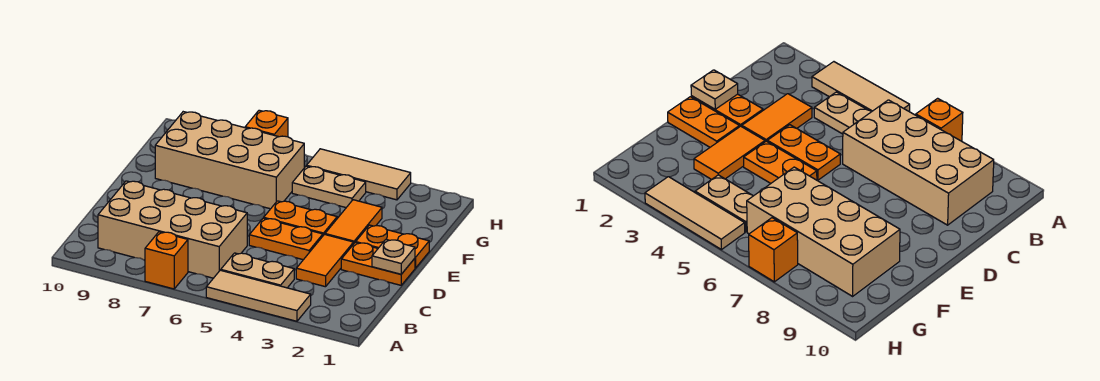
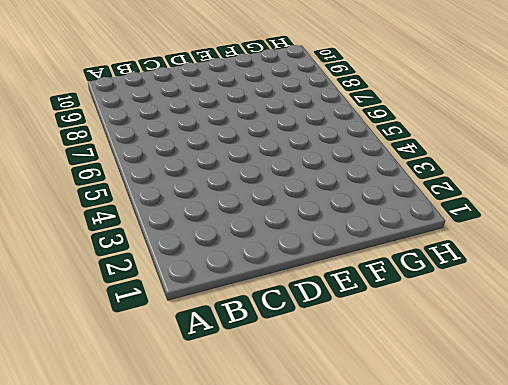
none -> tan 1x3 tile [206,270,311,321]
none -> orange 1x1 brick [145,232,188,289]
none -> tan 1x2 plate [221,253,294,288]

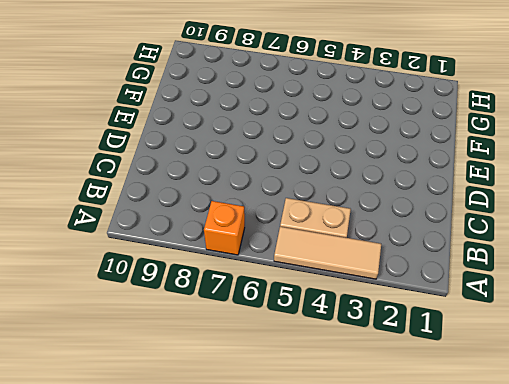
none -> tan 2x4 brick [98,181,247,278]
none -> orange 1x2 tile [296,234,354,287]
none -> orange 1x2 plate [341,242,415,285]

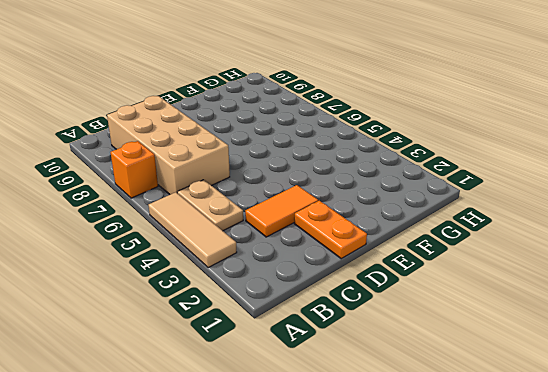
none -> orange 1x2 plate [249,218,323,260]
none -> orange 1x2 plate [356,225,429,268]
none -> orange 1x2 tile [325,200,382,243]

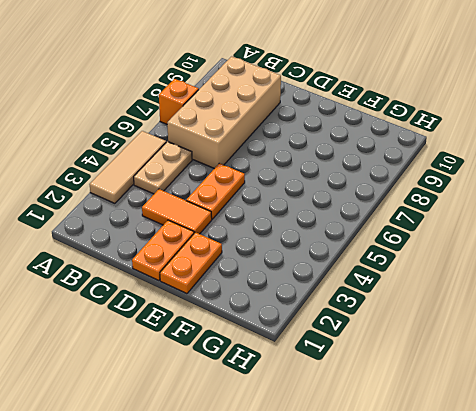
none -> orange 1x2 tile [325,200,382,243]
none -> orange 1x2 plate [264,201,337,235]
none -> tan 2x4 brick [155,112,304,209]

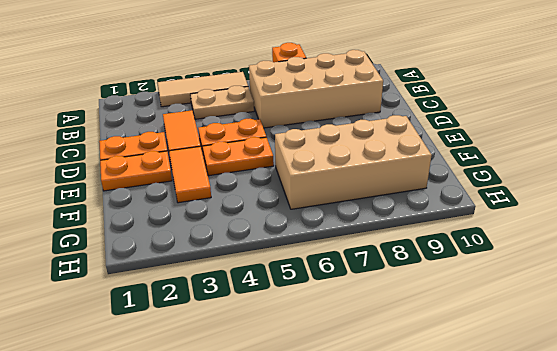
none -> tan 1x2 plate [292,166,366,207]
none -> tan 1x3 tile [307,149,411,200]
none -> orange 1x1 brick [245,110,288,137]

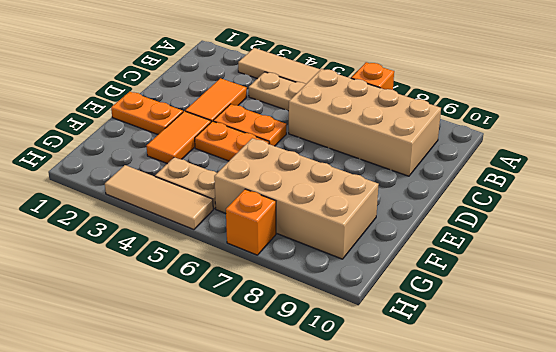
none -> orange 1x2 plate [341,242,415,285]
none -> tan 1x1 plate [372,240,415,274]

